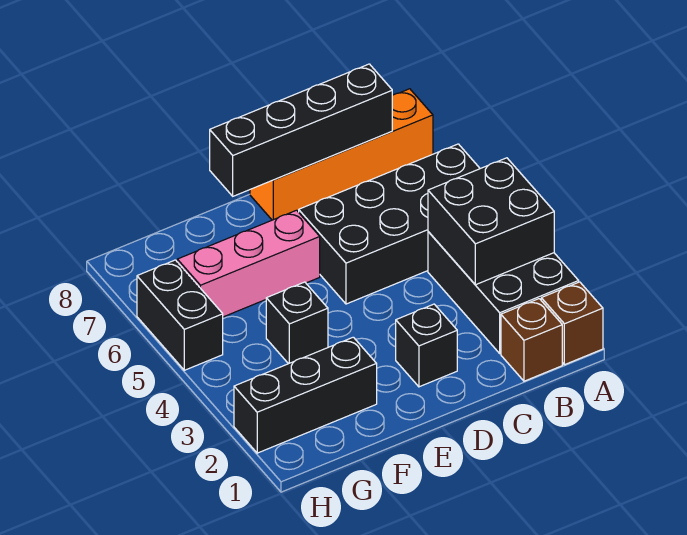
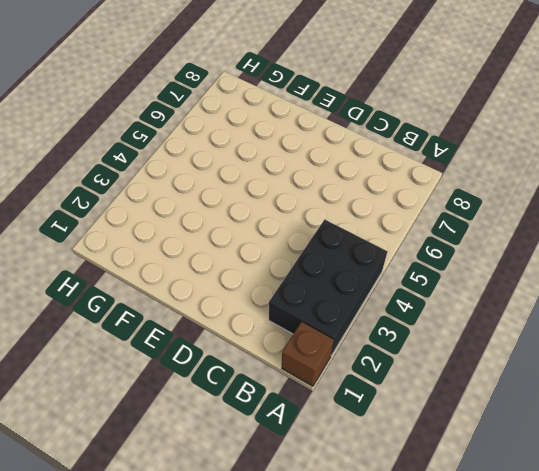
none -> black 2x4 brick [299,144,480,304]
none -> orange 1x4 brick [250,89,433,220]
none -> brown 1x1 brick [501,299,562,381]

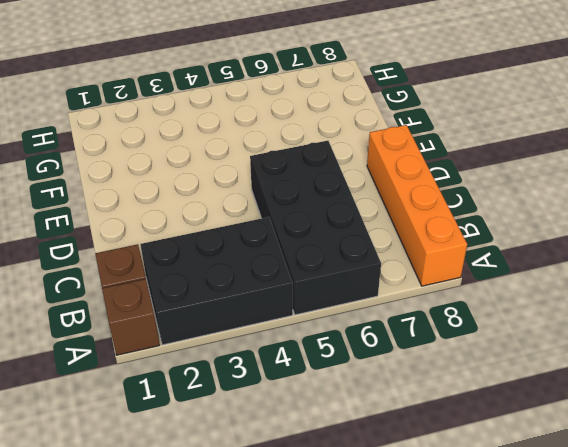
none -> black 1x1 brick [396,304,457,387]
none -> pink 1x3 brick [177,210,320,317]
none -> black 1x3 brick [234,337,377,453]

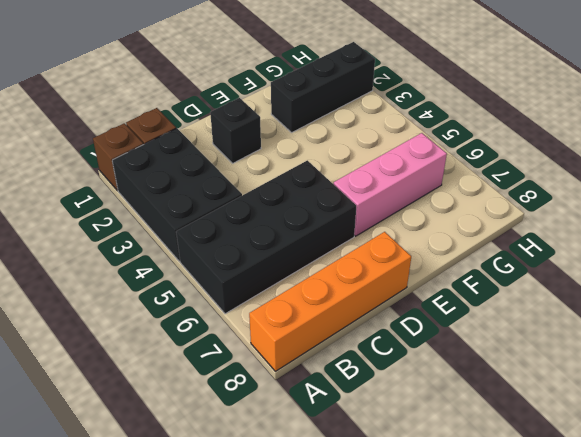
none -> black 1x1 brick [266,282,328,364]
none -> black 1x2 brick [137,260,223,370]
none -> black 2x2 brick [428,158,554,285]

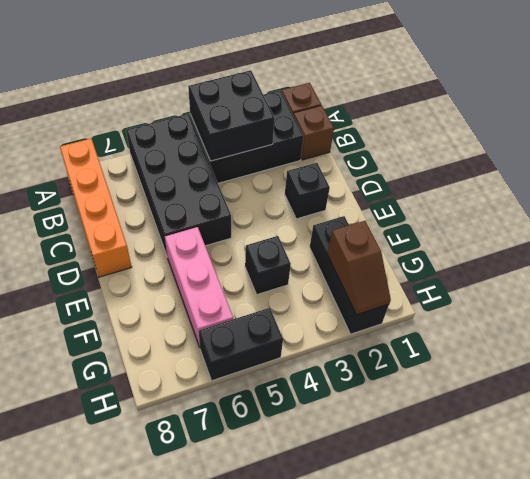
brown 1x2 slope [327,221,391,315] -> none
none -> black 1x4 brick [210,64,392,196]

